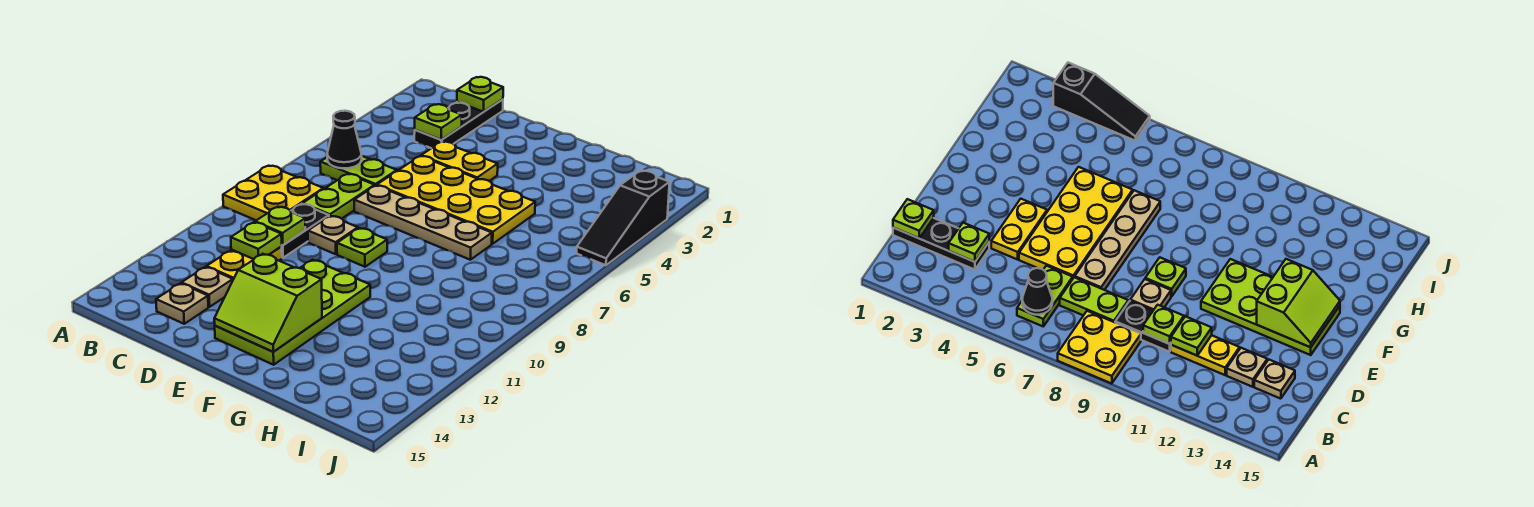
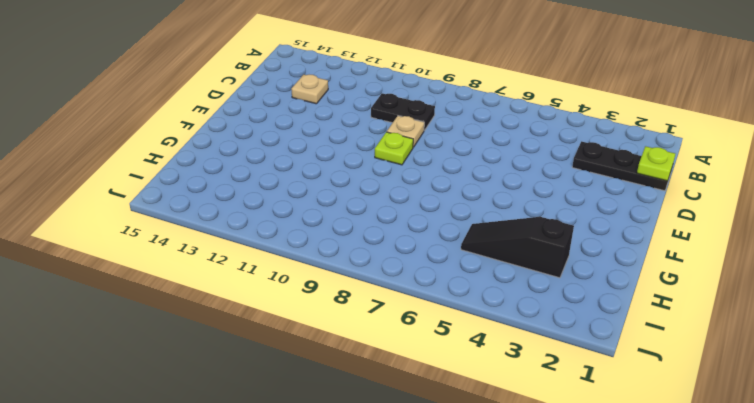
black 1x3 slope [461,217,574,278] -> black 1x3 slope moved to [577,171,670,265]
none -> yellow 2x2 plate [223,166,323,220]
none -> lime 1x2 plate [320,156,397,186]
none -> lime 1x2 plate [303,174,375,219]

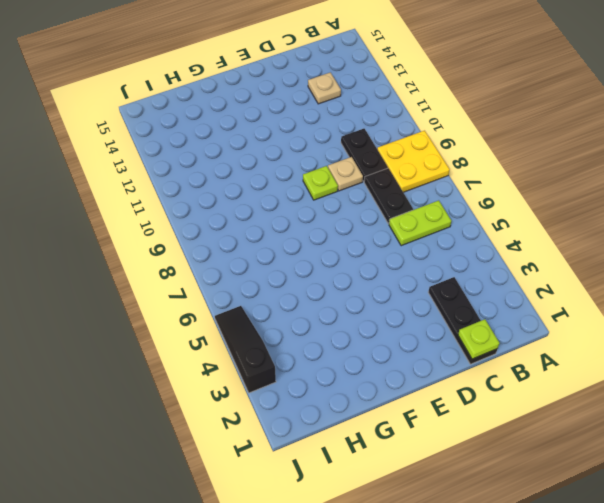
black 1x2 plate [364,168,413,224] -> lime 1x2 plate [303,174,375,219]
none -> yellow 1x2 plate [207,246,282,279]
none -> tan 1x1 plate [156,283,208,324]
none -> yellow 1x2 plate [421,142,498,181]

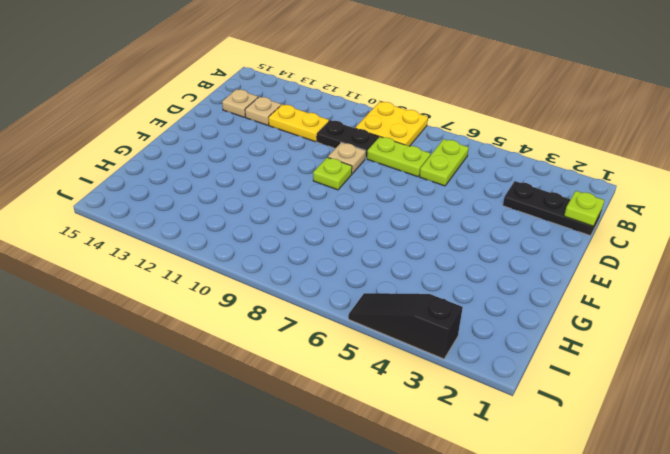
none -> yellow 1x2 plate [421,142,498,181]
none -> yellow 2x4 plate [377,156,535,244]
none -> tan 1x4 plate [354,186,492,260]

